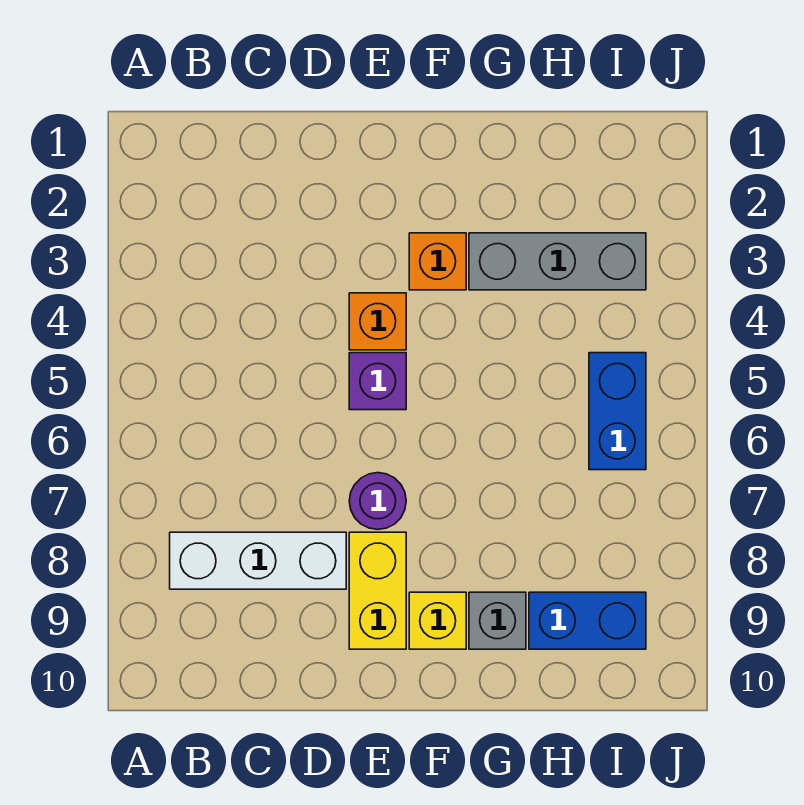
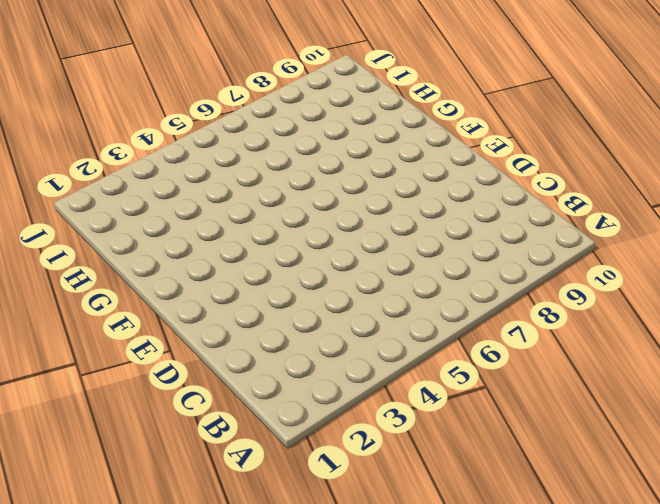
none -> white 1x3 brick [170,532,346,589]
none -> orange 1x1 brick [349,293,406,350]

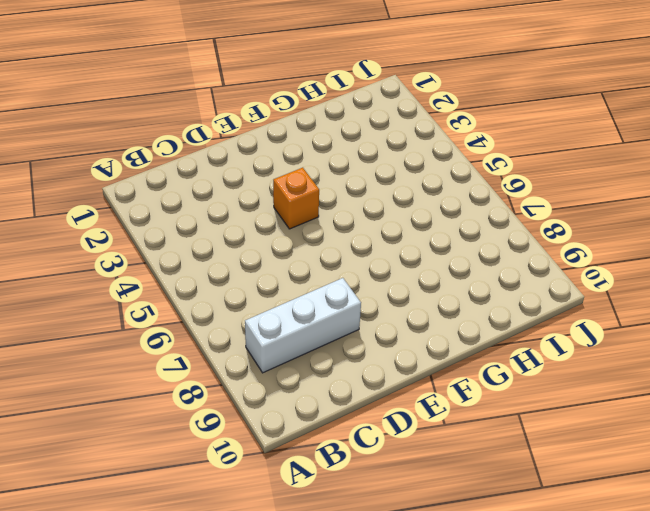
none -> purple 1x1 brick [349,353,406,410]
none -> purple 1x1 round brick [349,473,406,530]

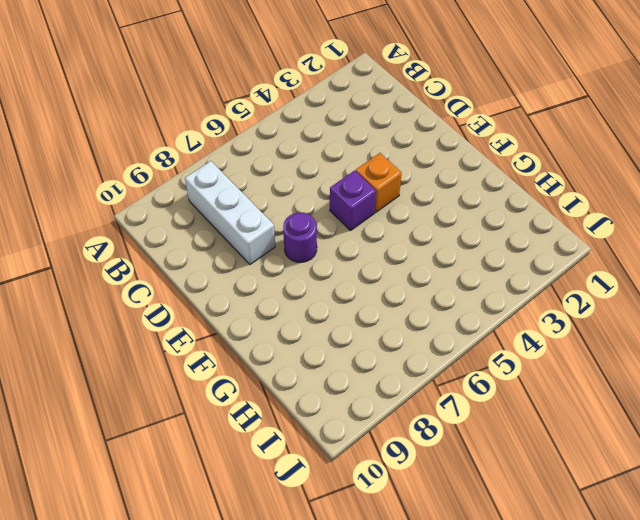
none -> yellow 1x2 brick [349,532,406,649]
none -> orange 1x1 brick [409,233,466,290]

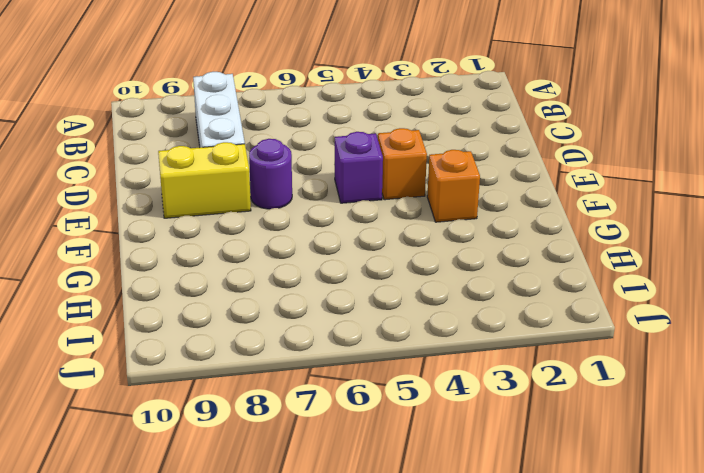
none -> yellow 1x1 brick [409,592,466,649]
none -> grey 1x3 brick [469,233,646,290]

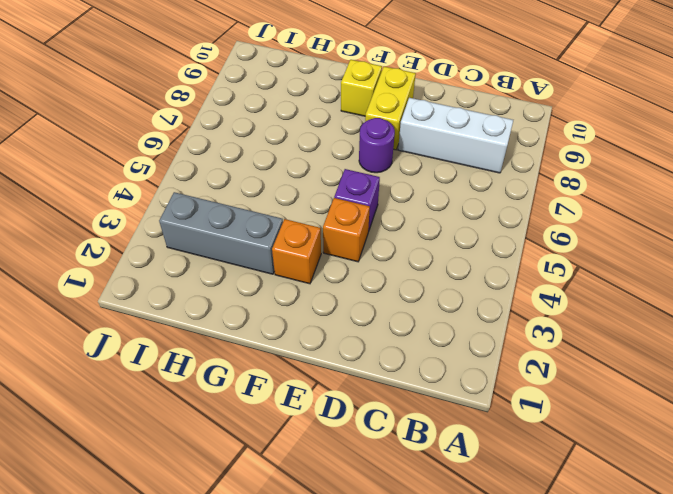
none -> grey 1x1 brick [469,592,526,649]
none -> blue 1x2 brick [529,592,646,649]

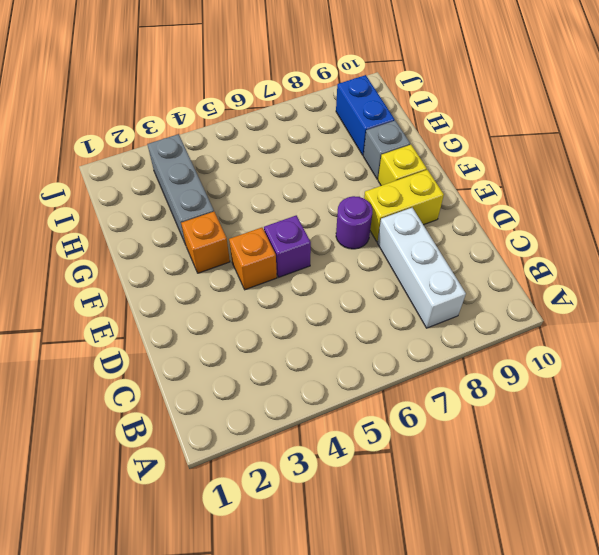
none -> blue 1x2 brick [589,353,646,470]

